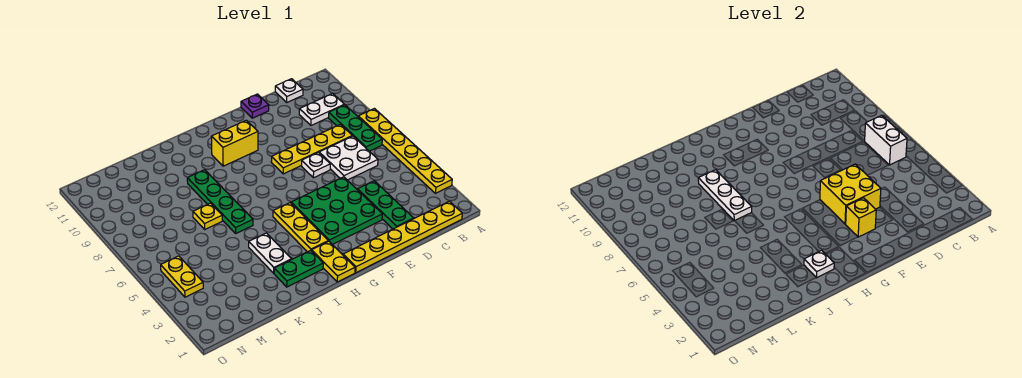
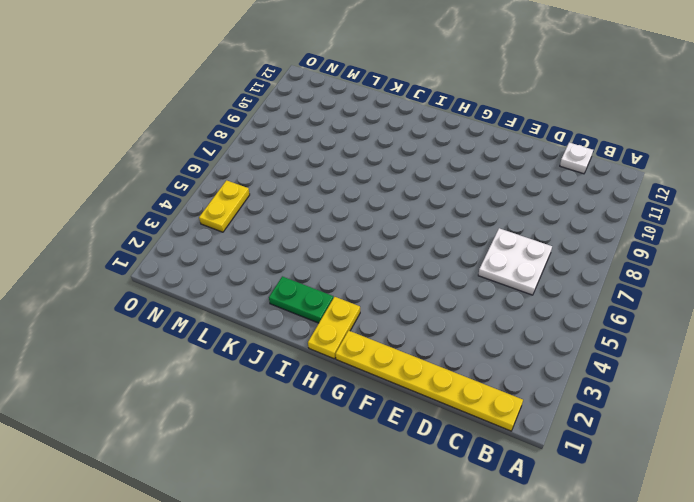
none -> yellow 1x6 plate [358,109,452,193]
none -> green 1x3 plate [329,105,382,151]
none -> white 1x2 plate [299,93,344,125]

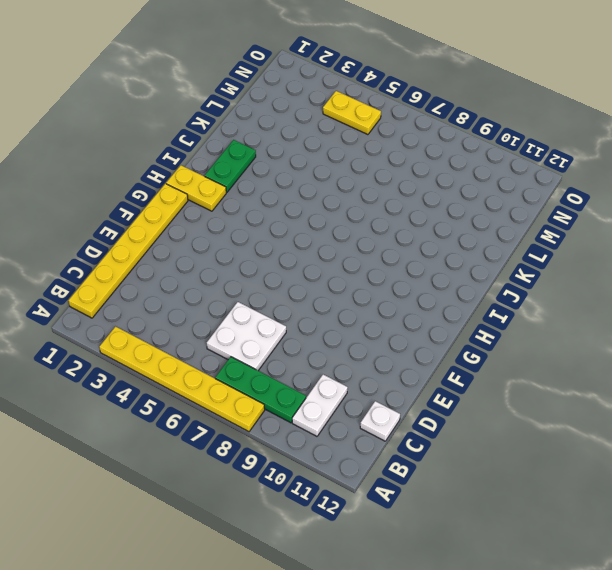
none -> yellow 1x4 plate [271,124,352,174]
none -> green 1x3 plate [358,181,414,229]
none -> green 3x3 plate [291,177,382,245]

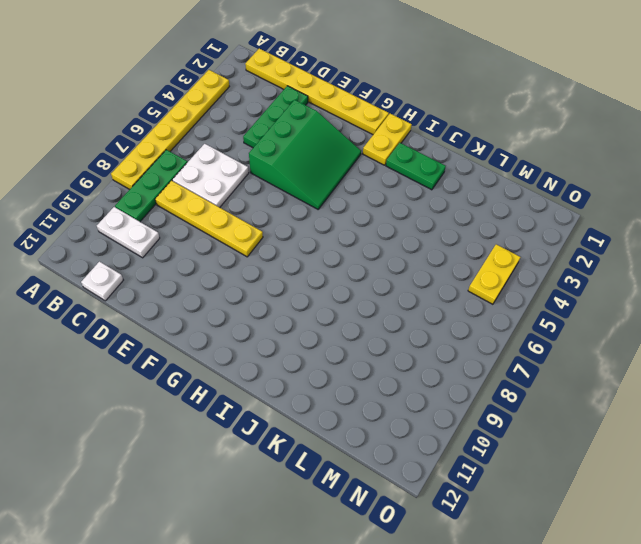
green 3x3 slope [249,100,361,209] -> green 3x3 plate [291,177,382,245]
none -> white 1x1 plate [301,153,330,178]
none -> purple 1x1 plate [241,94,269,118]
none -> yellow 1x2 brick [211,120,258,166]

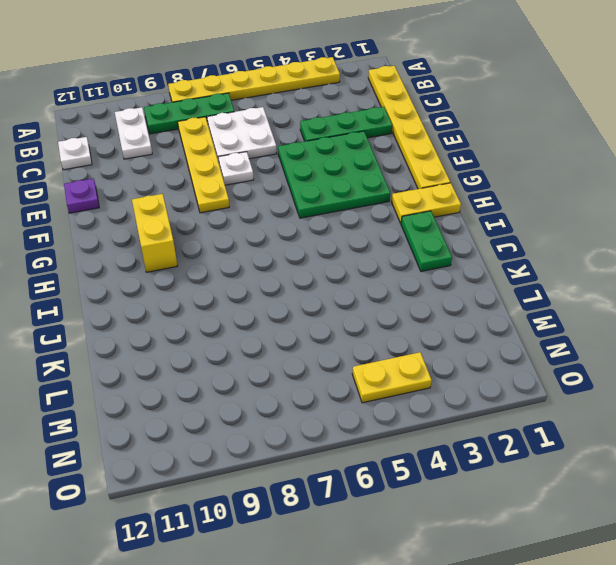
none -> yellow 1x3 plate [273,203,328,252]
none -> white 1x2 plate [249,233,292,273]
none -> green 1x4 plate [187,170,253,233]

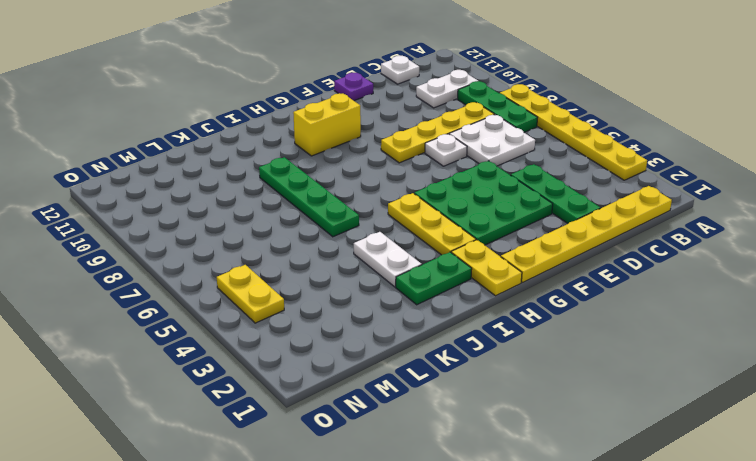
none -> yellow 1x1 plate [193,203,222,229]
none -> white 1x2 brick [865,115,907,165]
none -> yellow 2x2 brick [820,164,881,224]

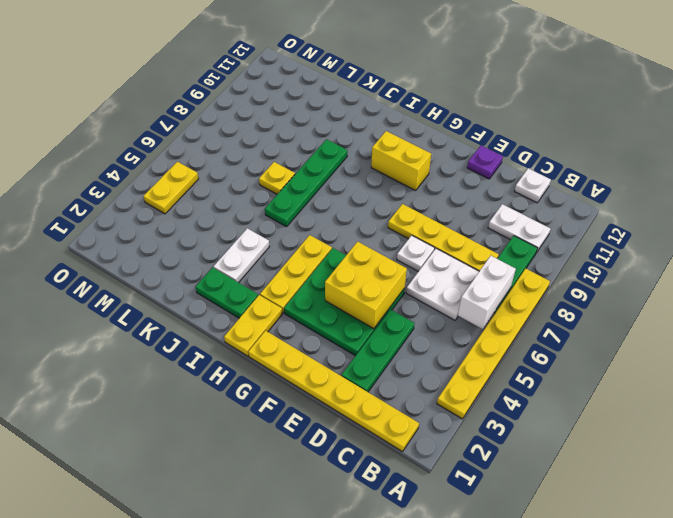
none -> yellow 1x1 brick [846,198,876,237]
none -> white 1x1 plate [804,250,834,278]
none -> white 1x3 plate [698,170,752,221]

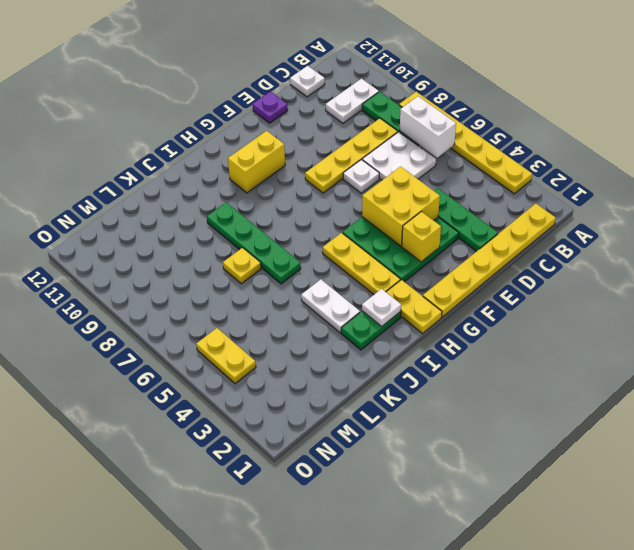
none -> white 1x3 plate [698,170,752,221]

